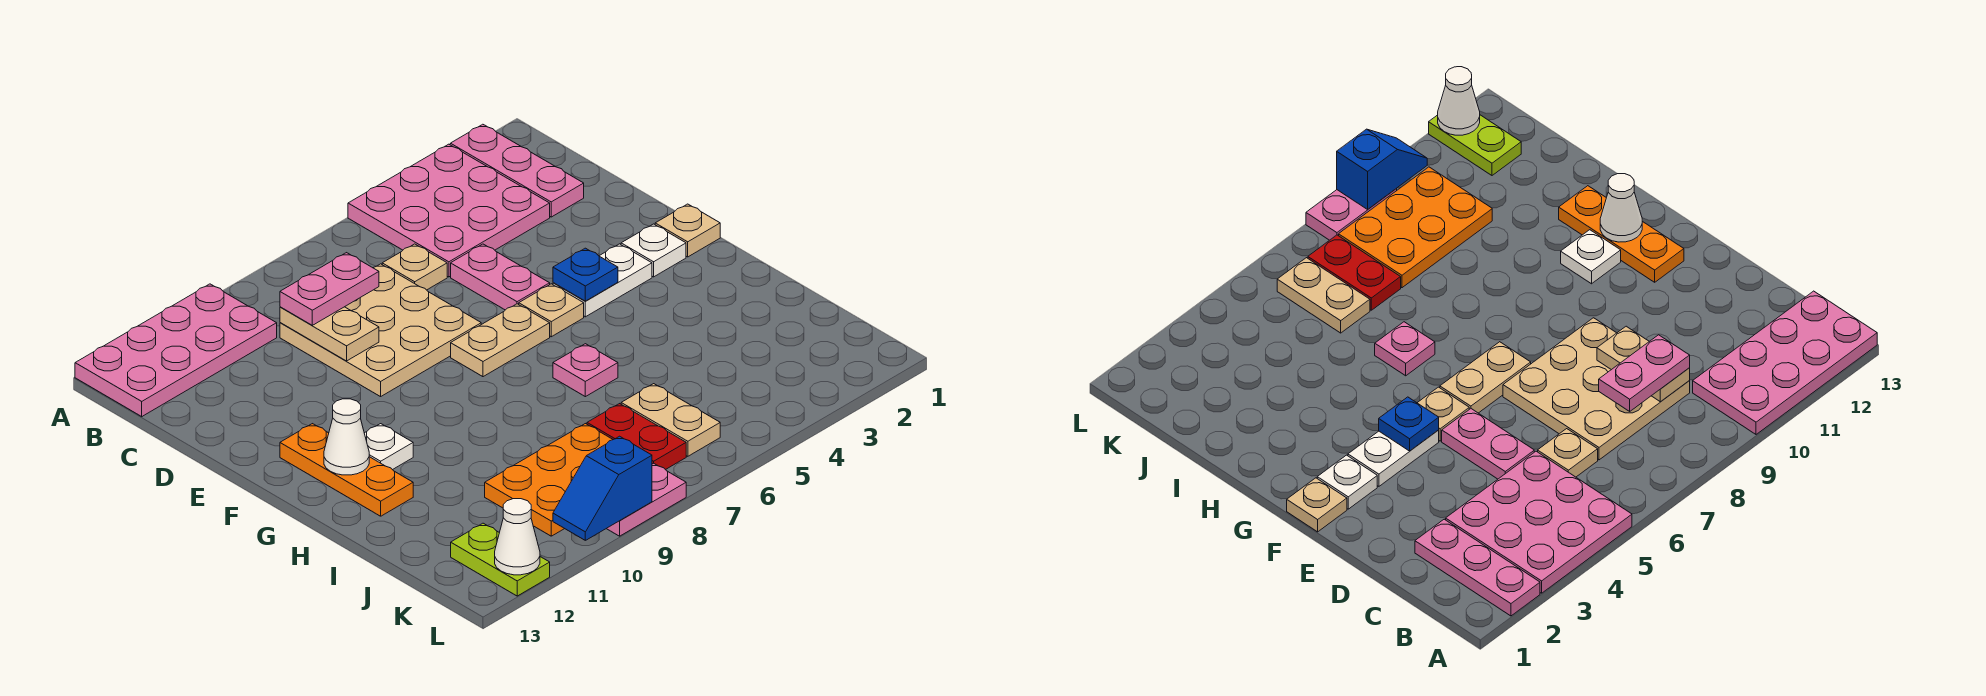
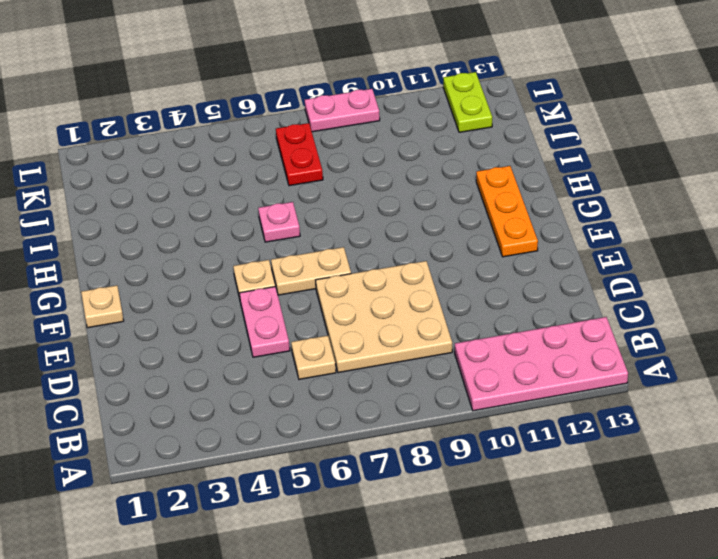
none -> pink 1x3 plate [450,124,584,217]
none -> pink 3x3 plate [348,144,550,277]
none -> white 1x1 plate [621,224,686,277]

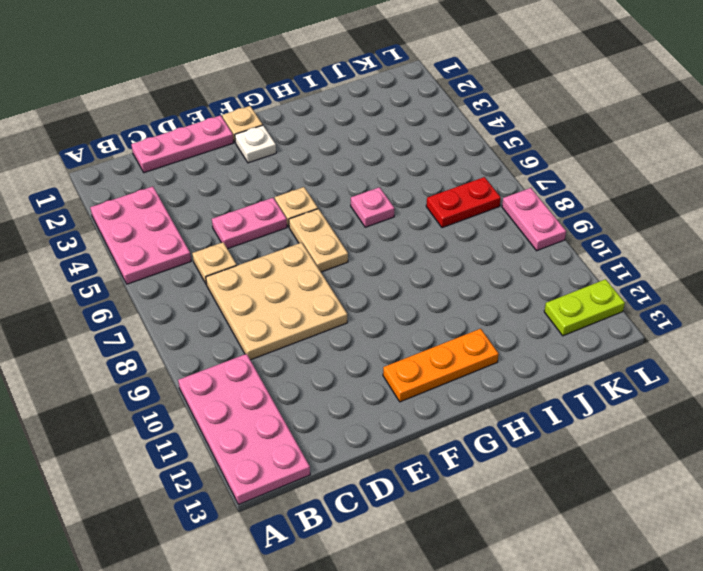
pink 2x3 plate [90,186,191,284] -> pink 3x3 plate [348,144,550,277]
pink 1x3 plate [131,115,234,173] -> pink 1x3 plate moved to [450,124,584,217]
none -> white 1x2 plate [553,244,652,317]
none -> white 1x1 plate [364,424,413,470]
none -> tan 1x2 plate [621,384,720,456]

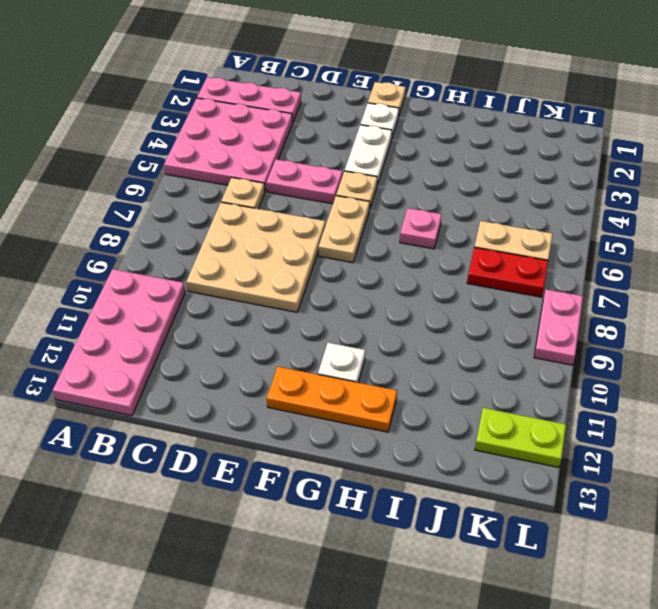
none -> orange 2x3 plate [485,424,613,536]
none -> tan 1x2 plate [280,307,379,361]
none -> blue 1x1 plate [553,248,618,301]

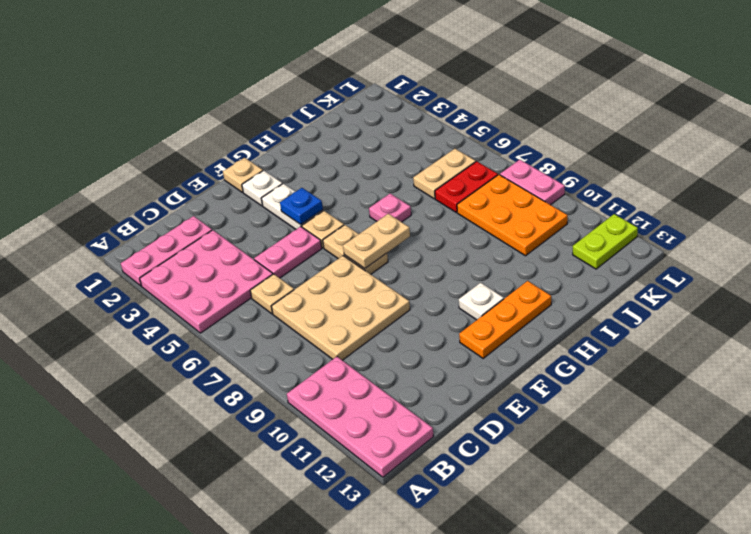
tan 1x2 plate [343,214,410,268] -> tan 1x2 plate moved to [280,307,379,361]
none -> white 1x1 cone [324,399,369,475]
none -> blue 1x2 slope [553,436,652,540]
none -> white 1x1 cone [495,499,540,575]

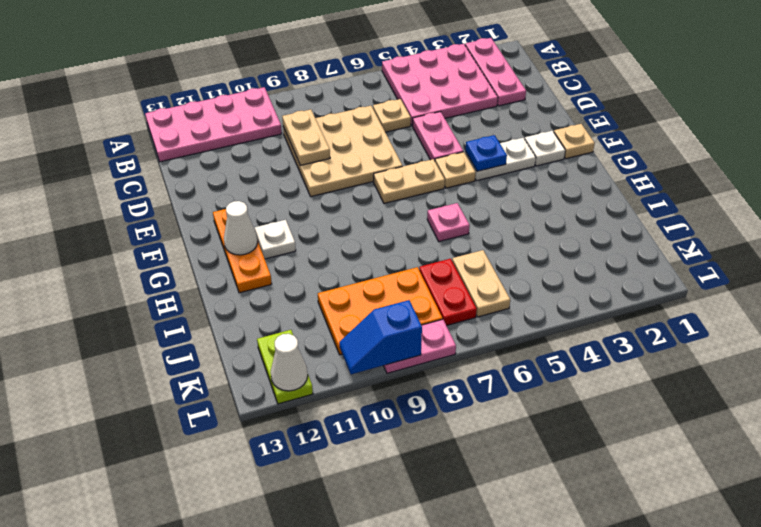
none -> pink 1x2 plate [280,253,379,325]

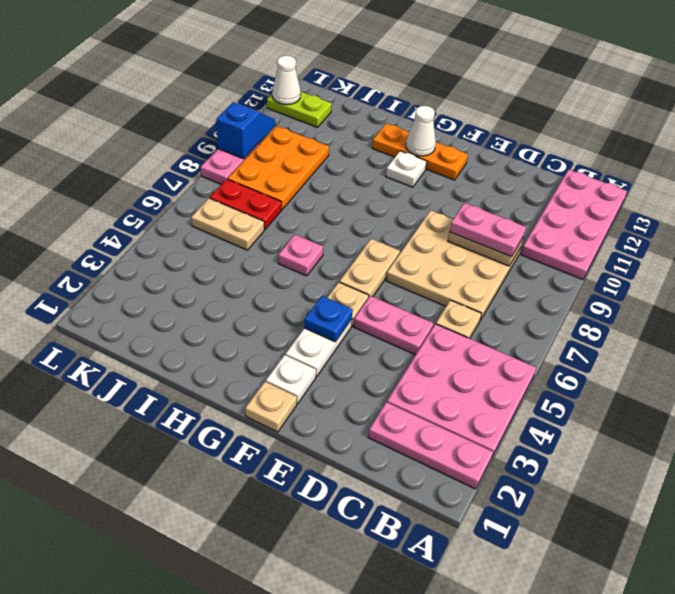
pink 1x2 plate [449,203,526,257] -> pink 1x2 plate turned to [280,253,379,325]

